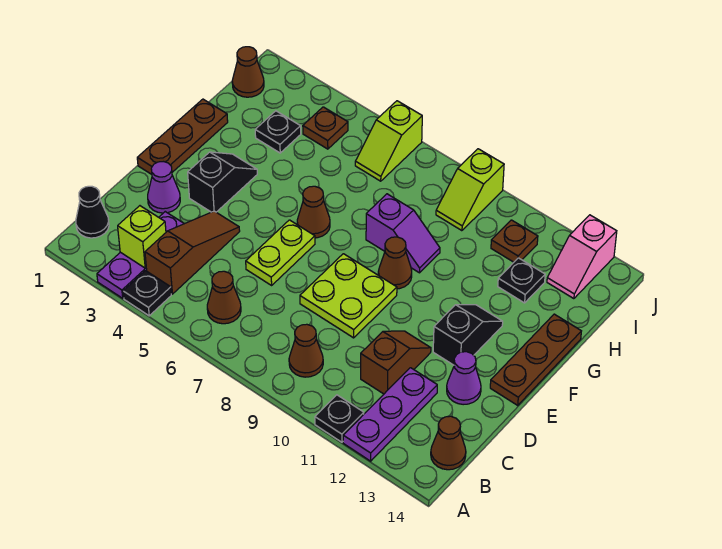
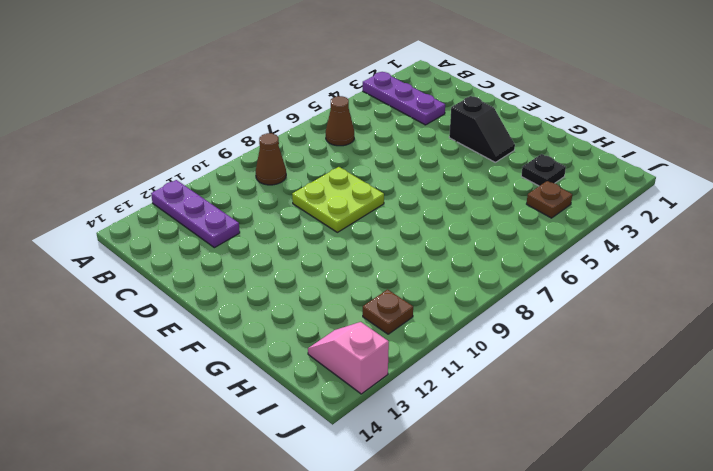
none -> black 1x1 plate [123,271,171,316]
none -> black 1x1 plate [315,395,364,442]
none -> black 1x1 cone [76,186,109,238]
none -> brown 1x3 slope [145,211,240,294]

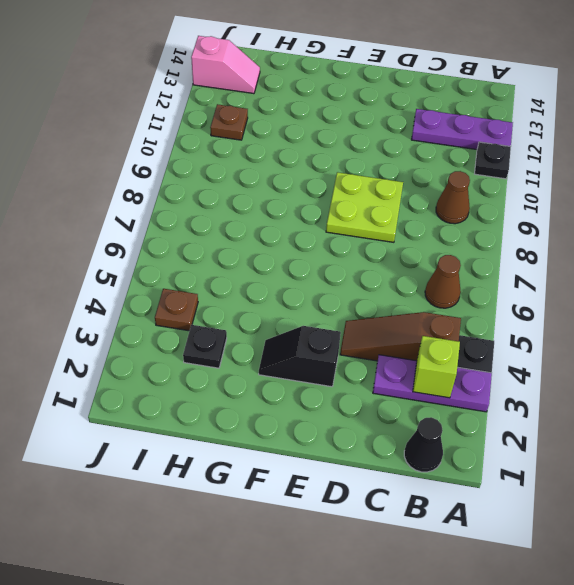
none -> brown 1x1 cone [431,416,466,470]
none -> brown 1x2 slope [361,331,431,394]
none -> purple 1x1 cone [148,162,180,213]
none -> lime 1x2 plate [246,220,315,285]

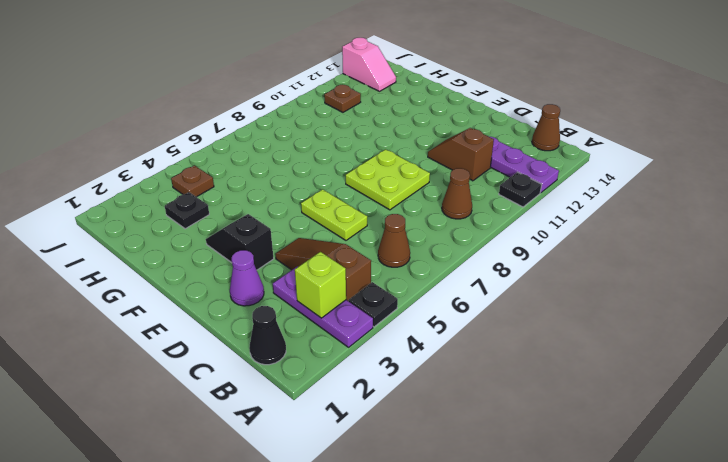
none -> purple 1x1 cone [447,352,481,405]
none -> brown 1x3 plate [137,99,228,174]
none -> black 1x2 slope [433,305,503,365]
none -> brown 1x3 plate [490,314,581,405]

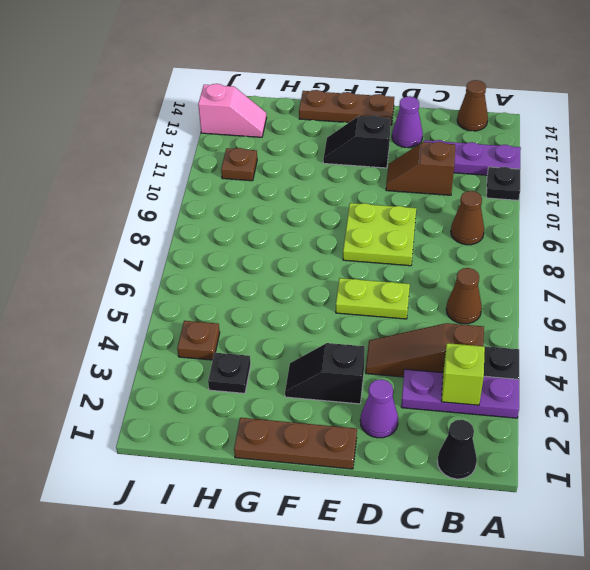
none -> brown 1x1 cone [297,186,330,238]
none -> brown 1x1 cone [378,237,412,289]
none -> purple 1x2 slope [366,194,440,273]
none -> black 1x1 plate [498,258,545,303]

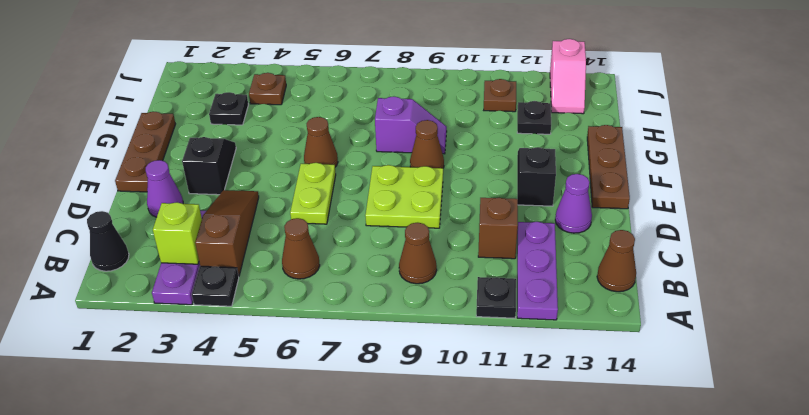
none -> brown 1x1 cone [232,47,264,97]
none -> lime 1x2 slope [355,101,422,181]
none -> lime 1x2 slope [436,149,504,231]

